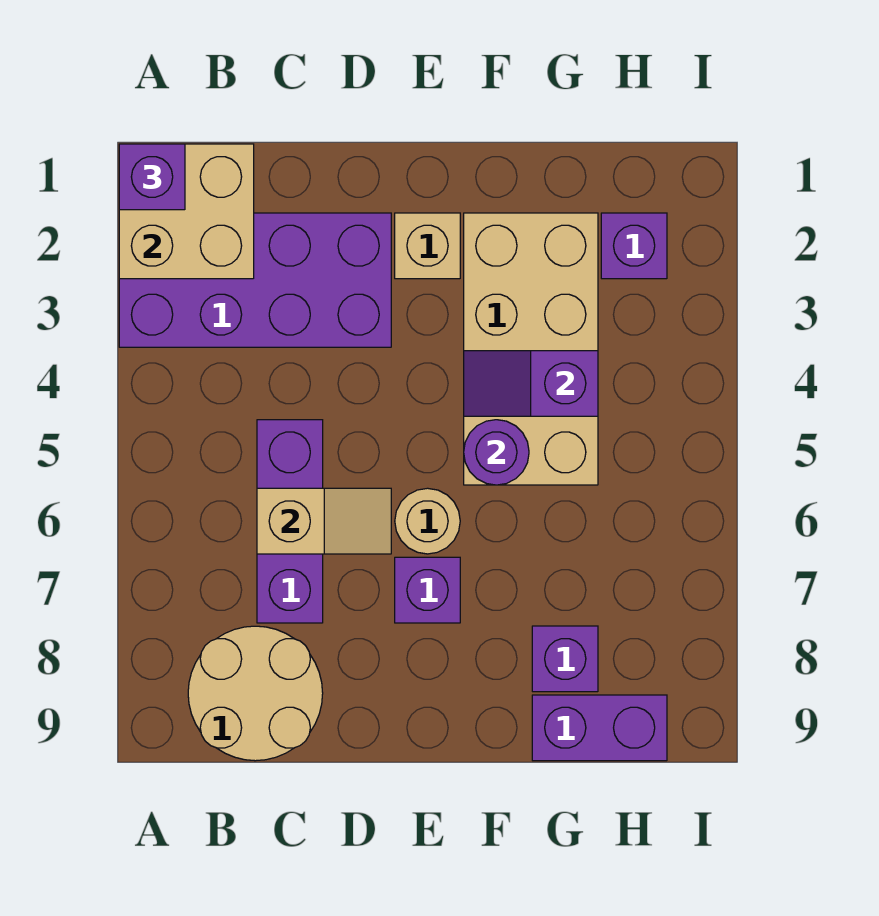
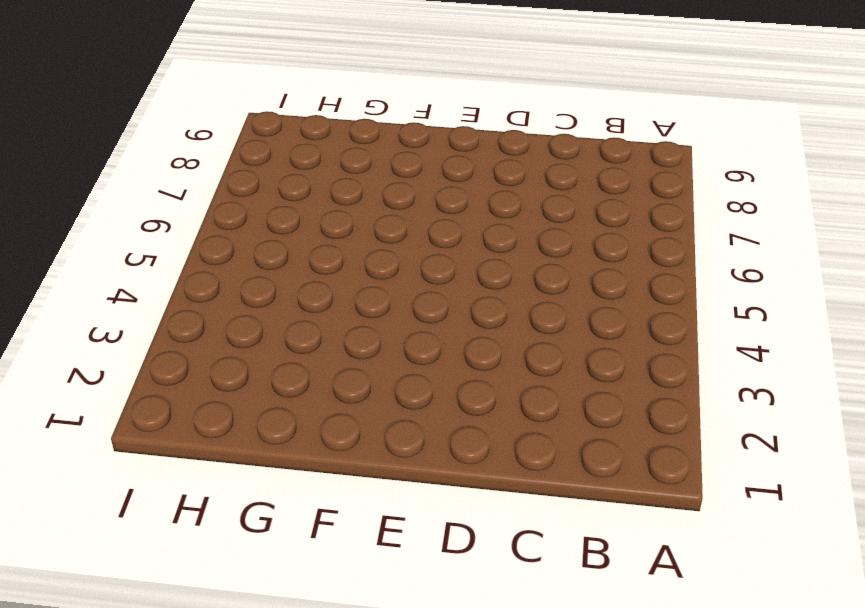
none -> purple 2x4 brick [119,213,391,347]
none -> tan 2x2 round brick [188,626,323,761]
none -> purple 1x3 brick [257,420,323,623]

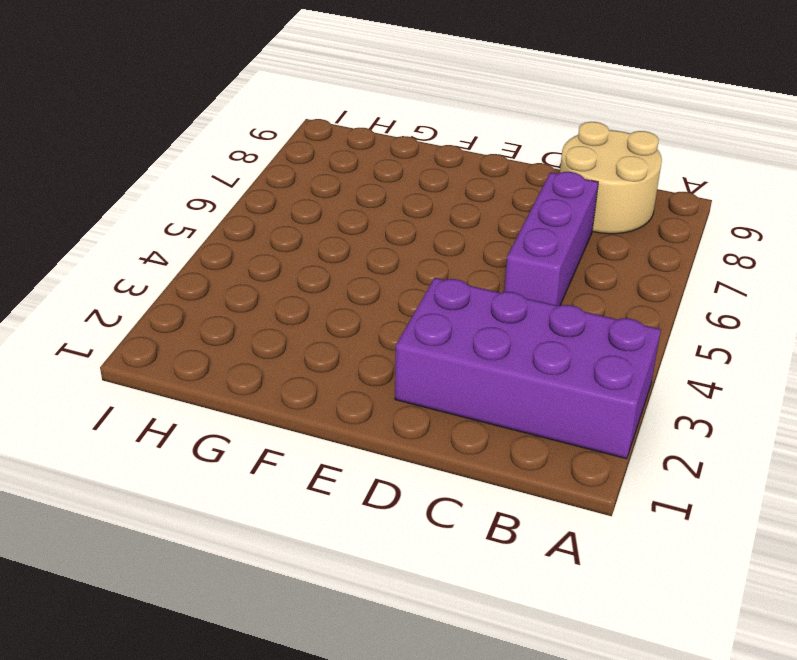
none -> tan 1x1 brick [395,213,460,279]
none -> tan 1x1 round brick [395,488,460,554]
none -> purple 1x1 brick [395,557,460,623]

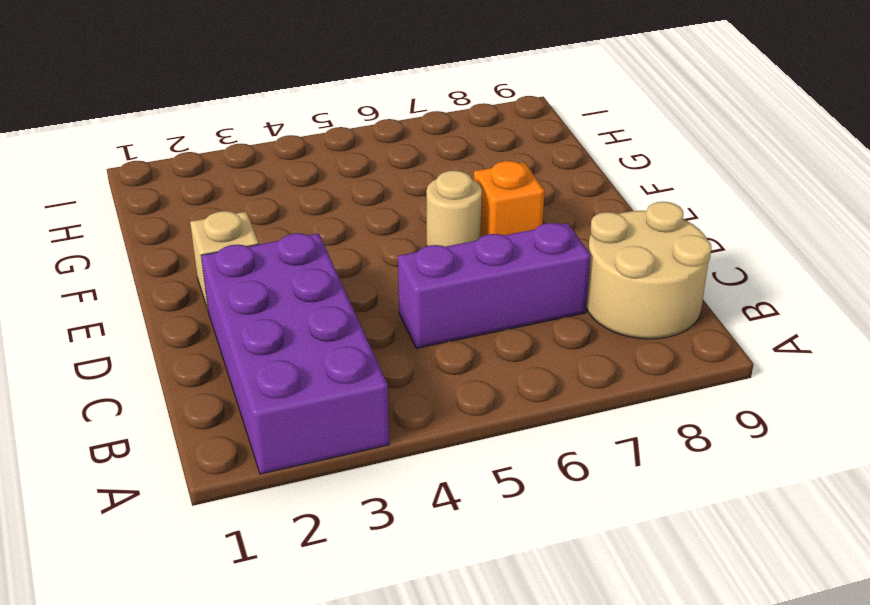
orange 1x1 brick [474,161,545,237] -> purple 1x1 brick [395,557,460,623]
none -> tan 2x4 brick [464,213,598,485]
none -> purple 1x1 brick [532,626,598,692]
none -> purple 1x2 brick [532,695,667,761]

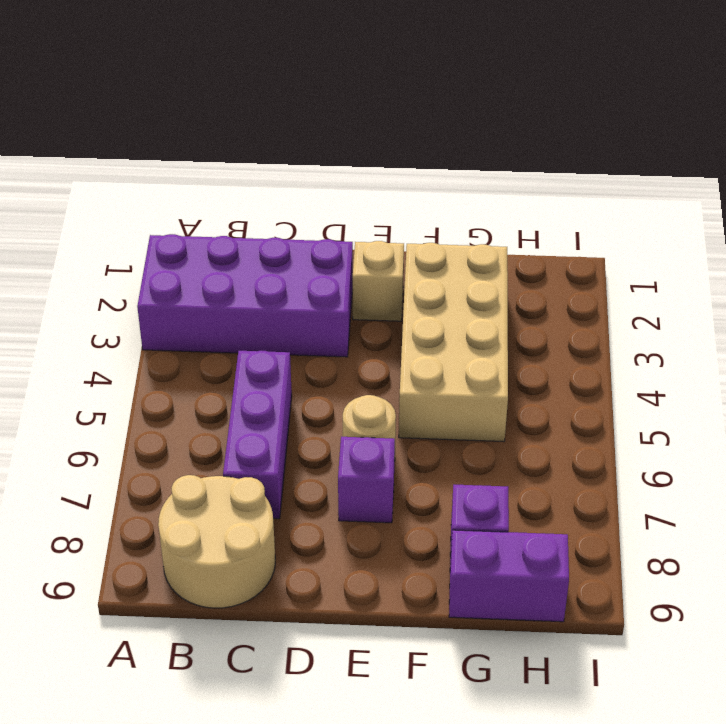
none -> purple 1x1 brick [601,213,667,279]
none -> tan 2x2 brick [119,144,254,279]
none -> tan 1x2 slope [257,488,391,554]

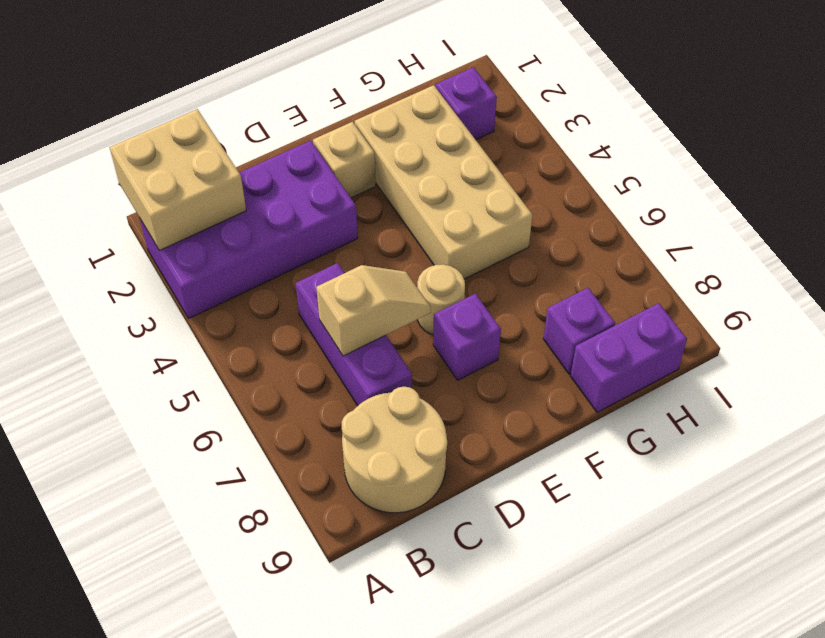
none -> purple 1x2 slope [464,351,598,416]
none -> purple 1x1 round brick [464,420,529,485]
none -> purple 1x1 brick [119,144,185,210]

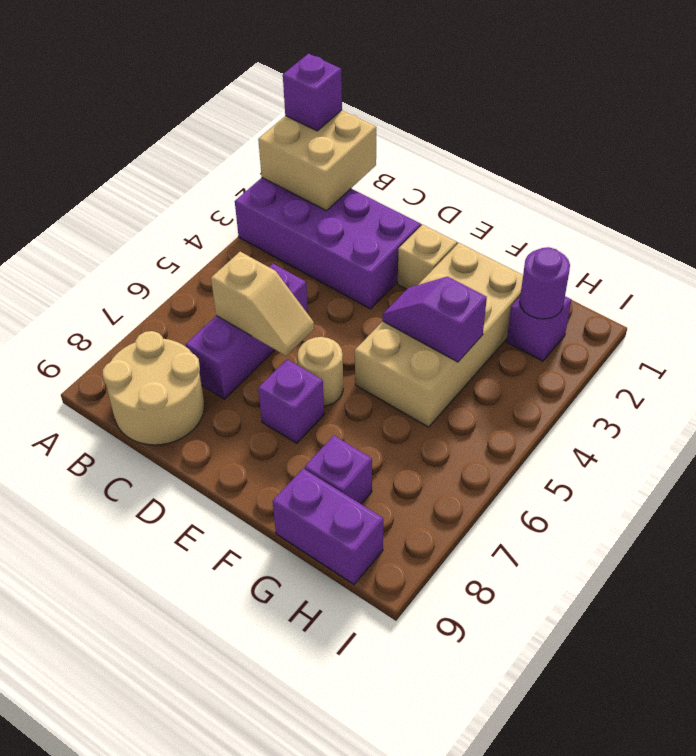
purple 1x1 round brick [520,247,570,319] -> purple 1x1 round brick moved to [464,420,529,485]

